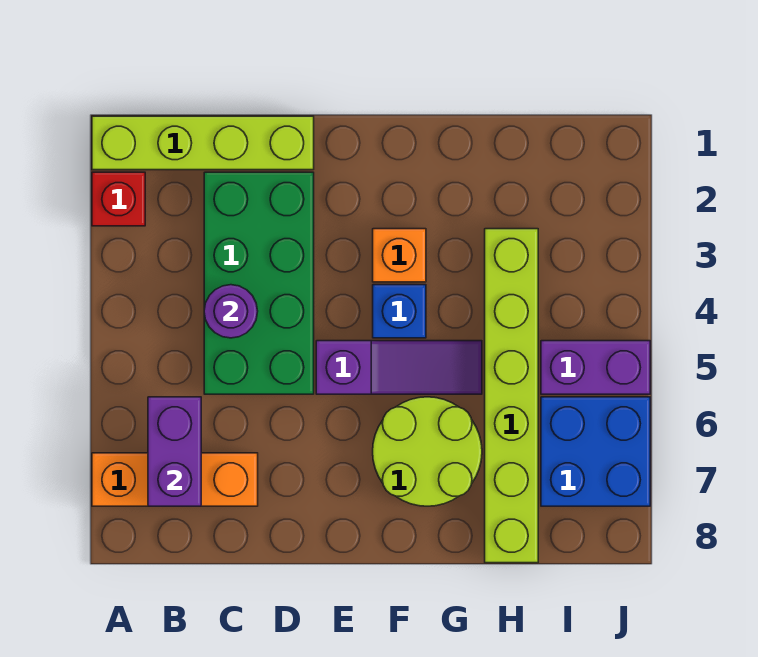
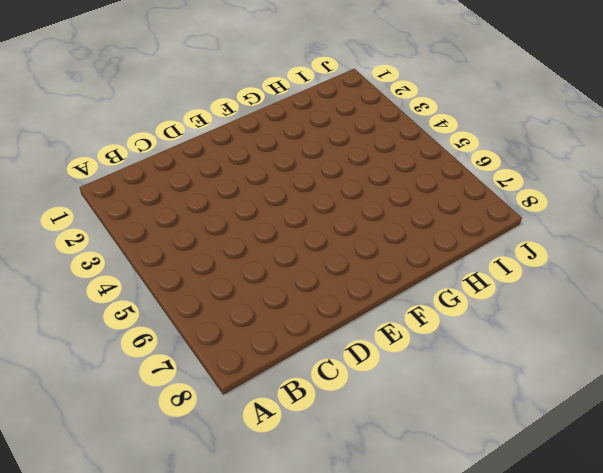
none -> lime 1x4 brick [92,116,314,170]
none -> red 1x1 brick [92,172,145,226]
none -> orange 1x3 brick [92,453,258,506]

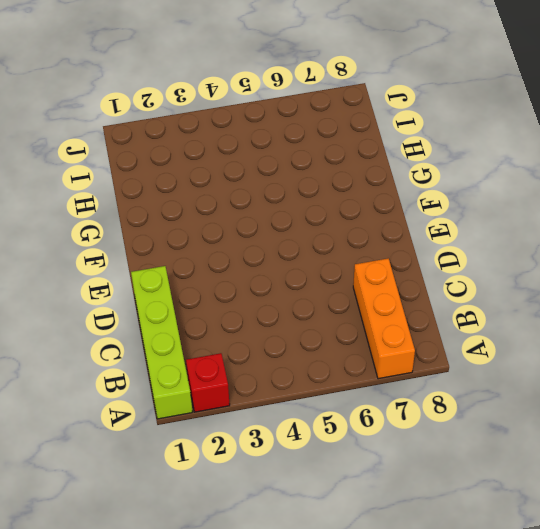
none -> green 2x4 brick [204,172,314,394]
none -> purple 1x3 slope [316,341,482,394]
none -> orange 1x1 brick [373,229,426,282]

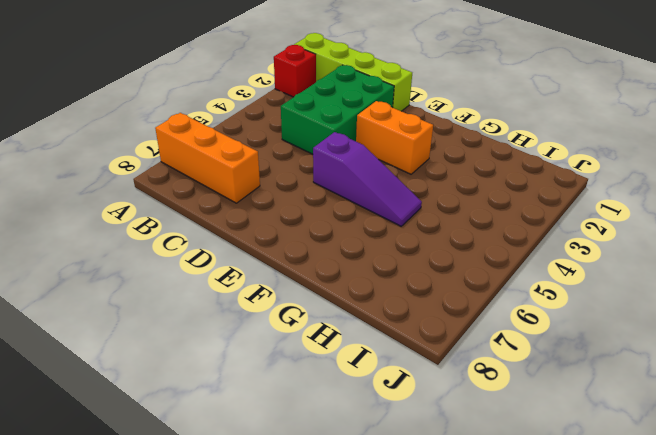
green 2x3 brick [281,65,394,154] -> green 2x4 brick [204,172,314,394]
orange 1x2 brick [356,101,433,174] -> orange 1x1 brick [373,229,426,282]
none -> blue 1x1 brick [373,285,426,338]
none -> lime 2x2 round brick [373,397,482,506]
none -> lime 1x6 brick [485,229,538,563]

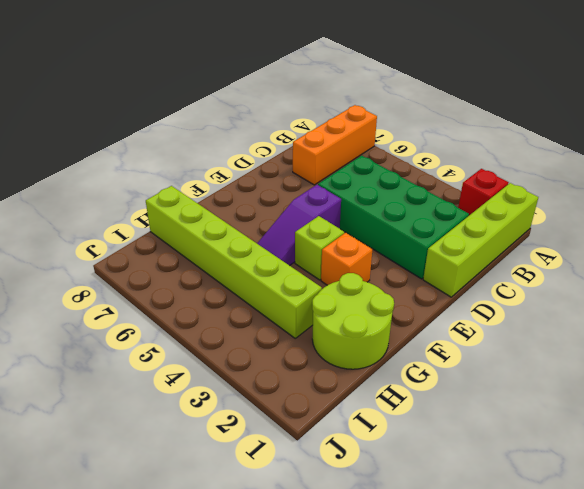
lime 1x1 brick [295,216,344,280] -> blue 1x1 brick [373,285,426,338]
lime 2x2 round brick [312,273,394,369] -> lime 2x2 round brick moved to [373,397,482,506]
none -> purple 1x2 brick [541,341,650,394]
none -> blue 2x2 brick [541,397,650,506]
none -> purple 1x2 brick [148,397,201,506]

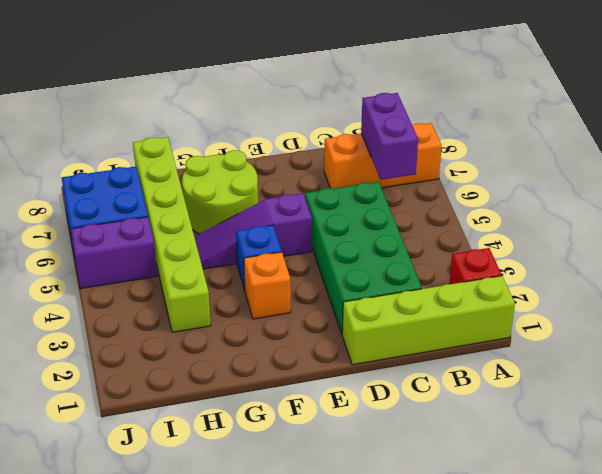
none -> purple 1x1 round brick [204,285,258,338]

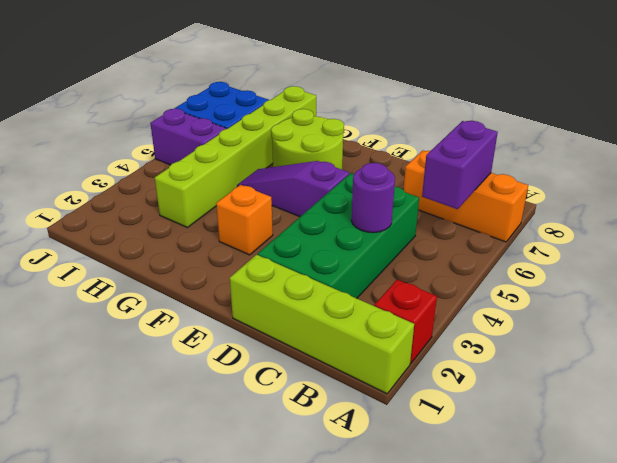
none -> blue 1x1 brick [373,285,426,338]

